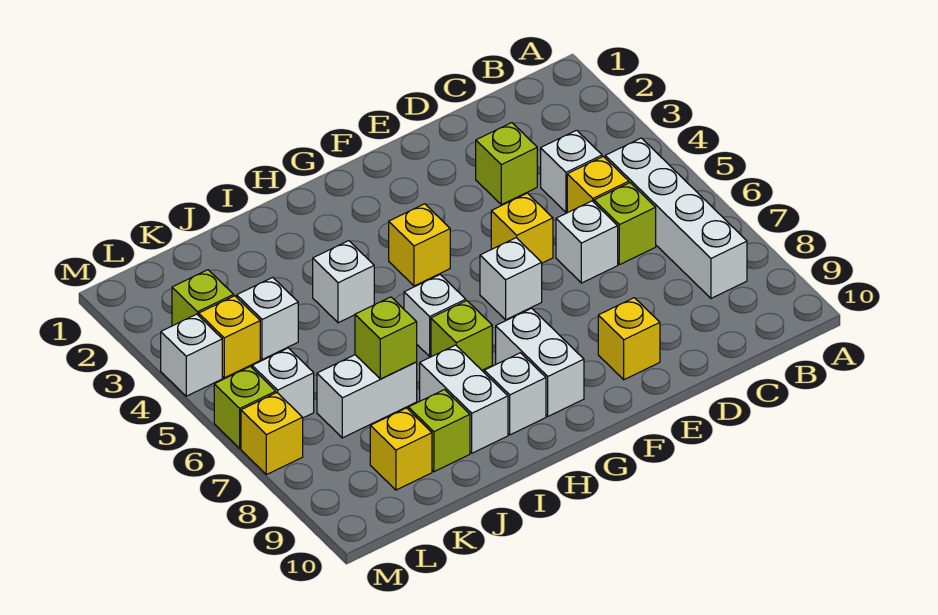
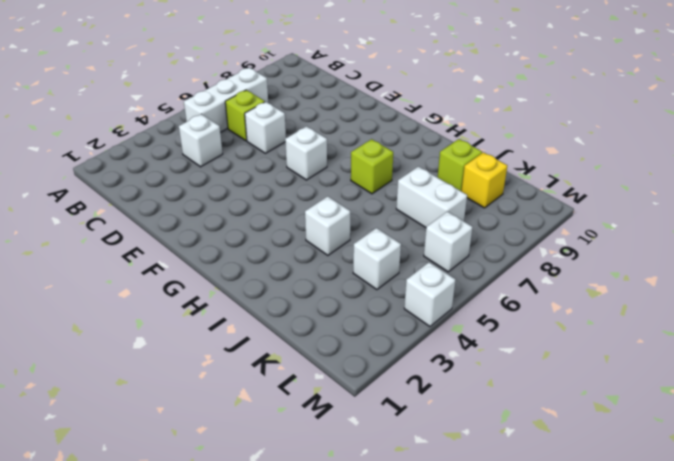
white 1x3 brick [184,68,268,132] -> white 1x4 brick [605,138,747,298]
none -> yellow 1x1 brick [567,156,629,213]
none -> lime 1x1 brick [476,123,537,205]
none -> yellow 1x1 brick [491,193,553,263]

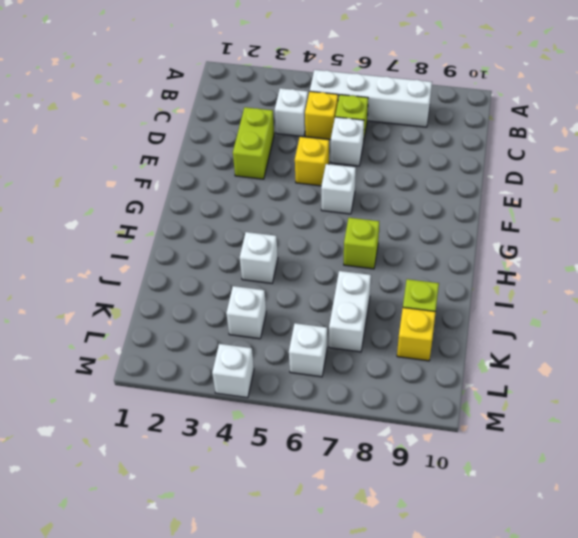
lime 1x2 brick [233,107,274,179] -> lime 1x1 brick [476,123,537,205]
none -> yellow 1x1 brick [598,298,660,380]
none -> yellow 1x1 brick [389,204,450,286]
none -> white 1x2 brick [496,308,584,416]

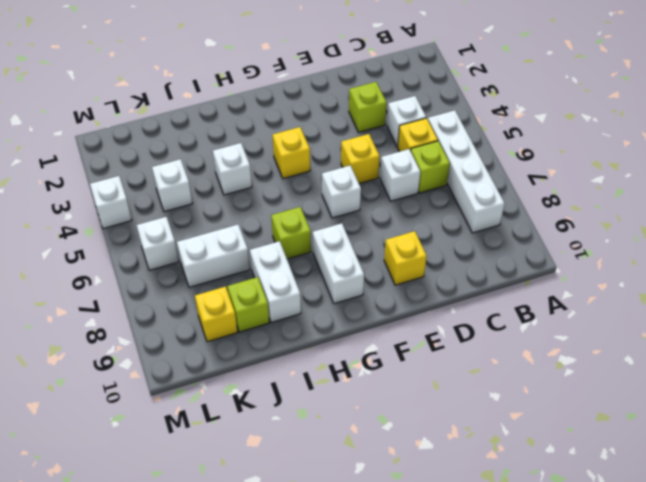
none -> white 1x1 brick [404,275,466,356]
none -> white 1x1 brick [484,353,546,435]
none -> lime 1x1 brick [172,270,234,326]

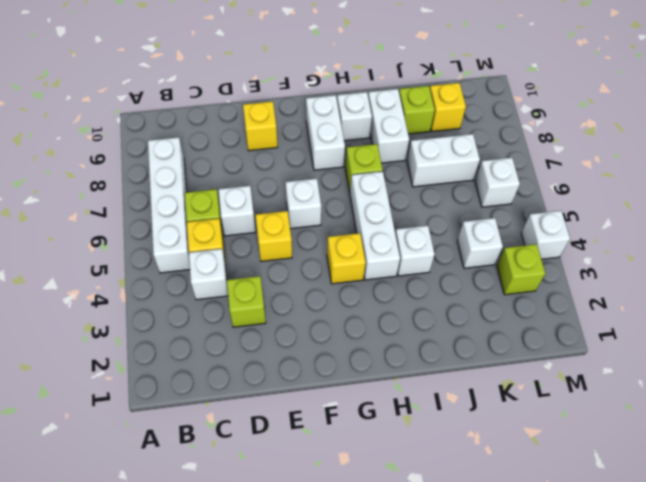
white 1x3 brick [350,171,400,280] -> white 1x1 brick [404,275,466,356]
none -> yellow 1x1 brick [199,296,260,378]
none -> lime 1x1 brick [214,366,276,448]
none -> yellow 1x1 brick [241,393,303,475]

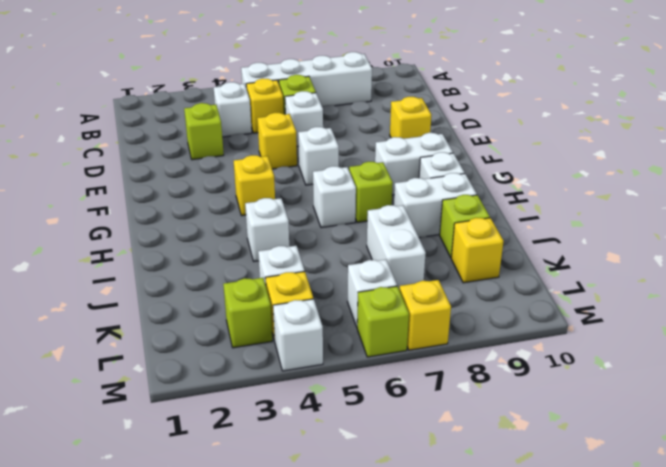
none -> lime 1x1 brick [355,297,417,379]

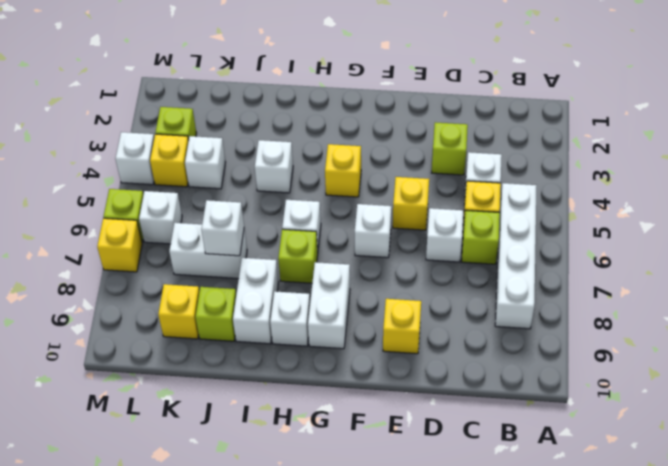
white 1x1 brick [201,200,244,256] -> lime 1x1 brick [355,297,417,379]

